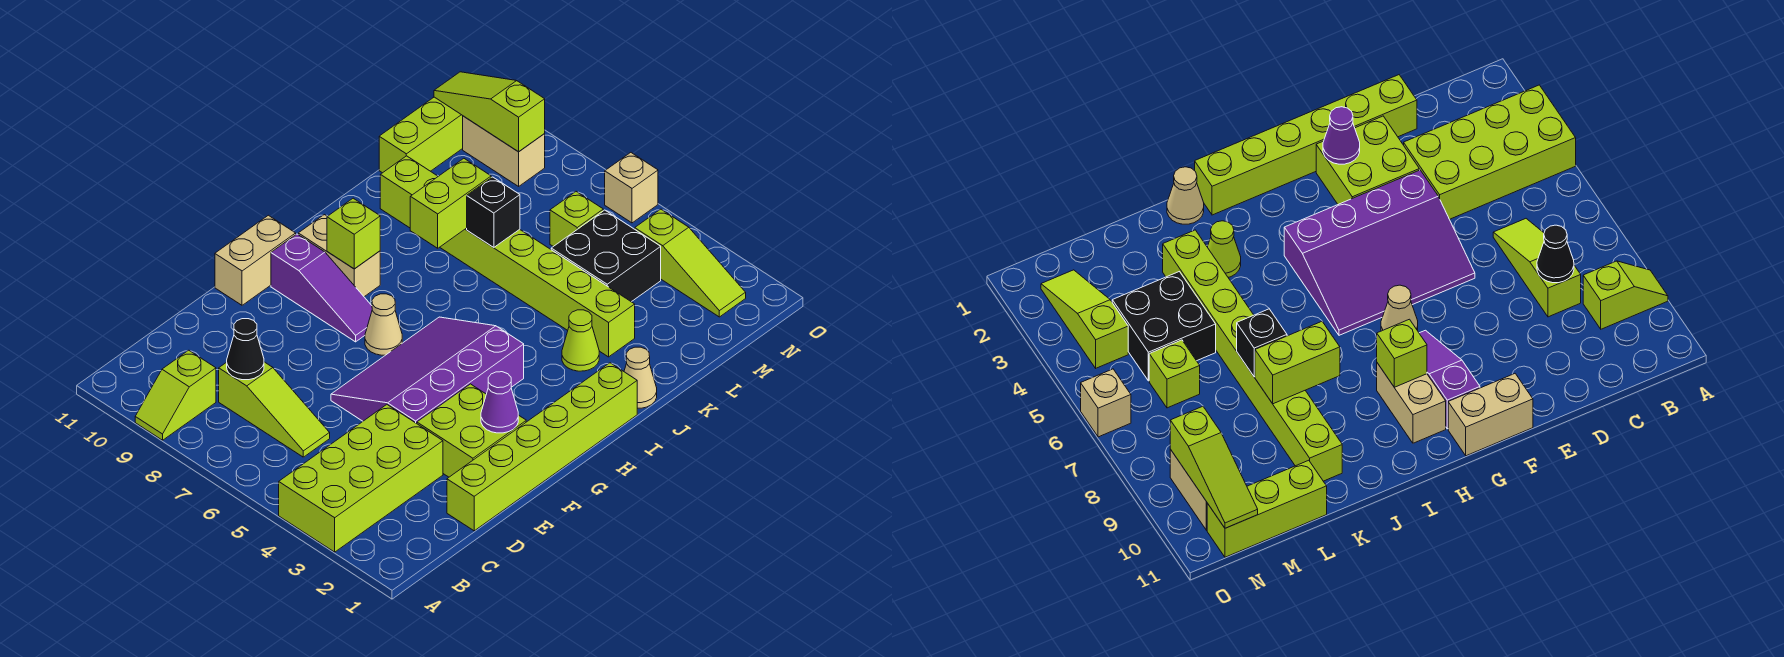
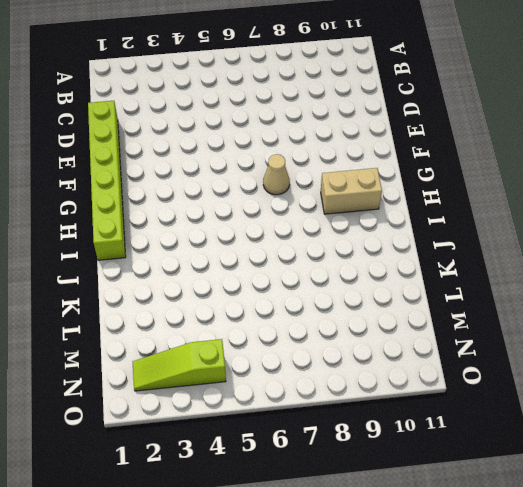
none -> lime 2x4 brick [279,405,443,552]
none -> lime 1x2 slope [135,350,216,440]
none -> lime 1x3 slope [219,362,330,457]

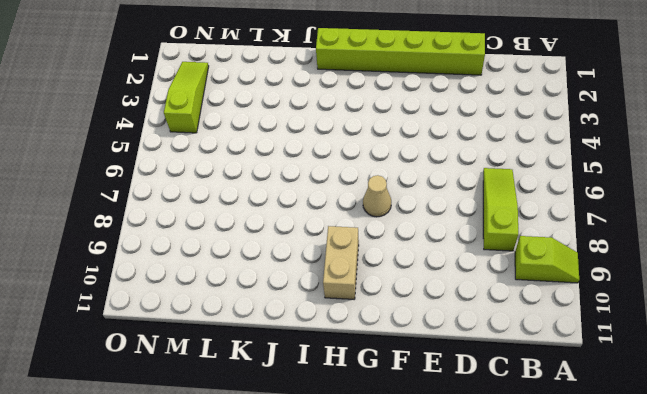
none -> lime 2x4 brick [279,405,443,552]
none -> lime 2x2 brick [417,384,526,477]
none -> purple 3x4 slope [331,317,524,423]

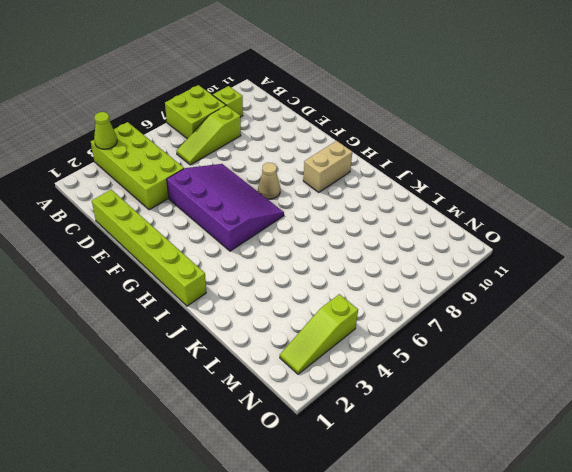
lime 1x1 cone [94,112,117,149] -> lime 1x1 cone moved to [562,310,599,371]
lime 2x2 brick [165,85,226,139] -> lime 2x2 brick moved to [417,384,526,477]
none -> tan 1x2 brick [215,215,296,305]
none -> purple 1x3 slope [271,234,372,342]
none -> tan 1x1 cone [624,347,657,408]

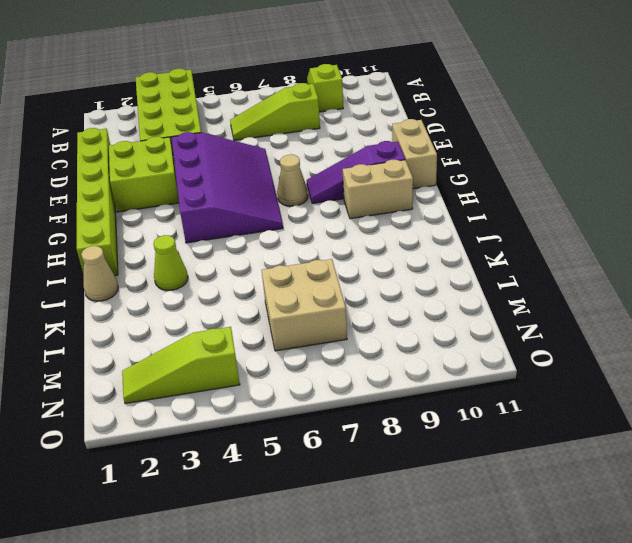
tan 2x2 brick [262,259,347,351] -> lime 1x1 brick [550,192,603,247]
none -> lime 1x8 brick [380,156,635,357]
none -> black 2x2 brick [551,210,661,302]
none -> lime 1x3 brick [379,97,463,173]

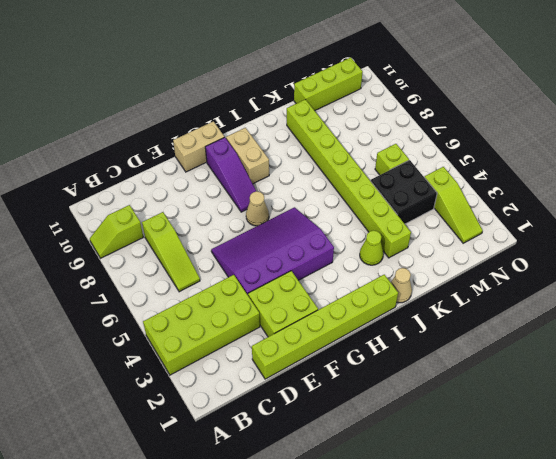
none -> tan 1x2 brick [463,116,545,186]
none -> tan 1x1 brick [605,153,658,223]
none -> black 1x1 cone [227,319,264,380]

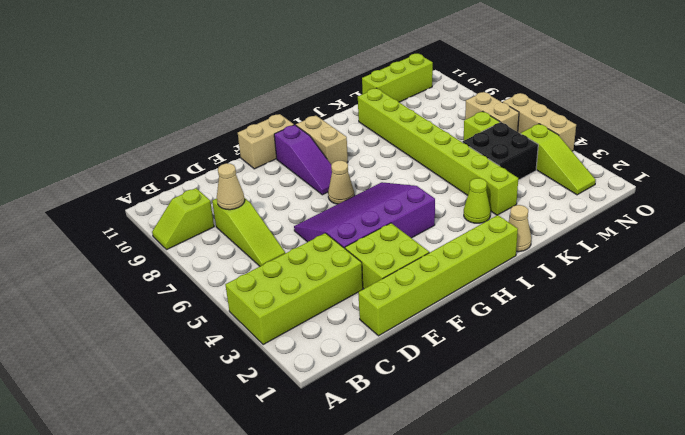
tan 1x1 cone [217,163,245,210] -> black 1x1 cone [227,319,264,380]
tan 1x2 brick [465,92,519,132] -> tan 1x2 brick moved to [463,116,545,186]
tan 1x3 brick [502,93,576,151] -> tan 1x1 brick [605,153,658,223]
none -> purple 1x1 cone [481,372,518,433]
none -> lime 1x1 brick [327,198,380,269]
none -> lime 1x2 brick [410,159,491,248]

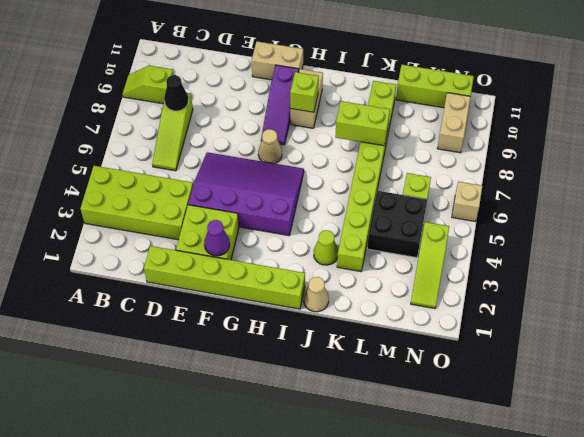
none -> black 1x1 brick [467,177,520,248]
none -> lime 1x3 slope [434,72,545,152]

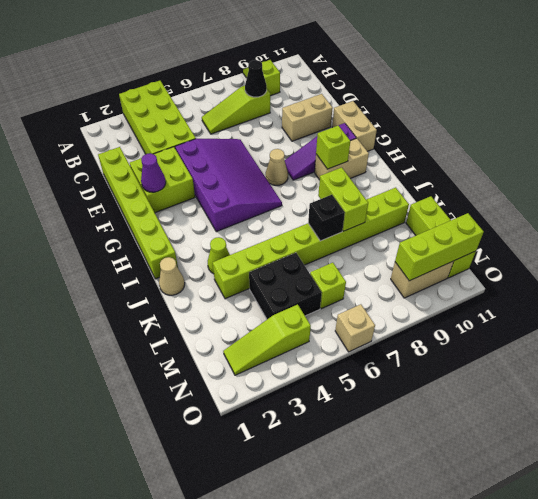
tan 1x2 brick [282,94,333,141] -> none
lime 1x3 brick [395,213,484,281] -> lime 1x3 slope [434,72,545,152]

